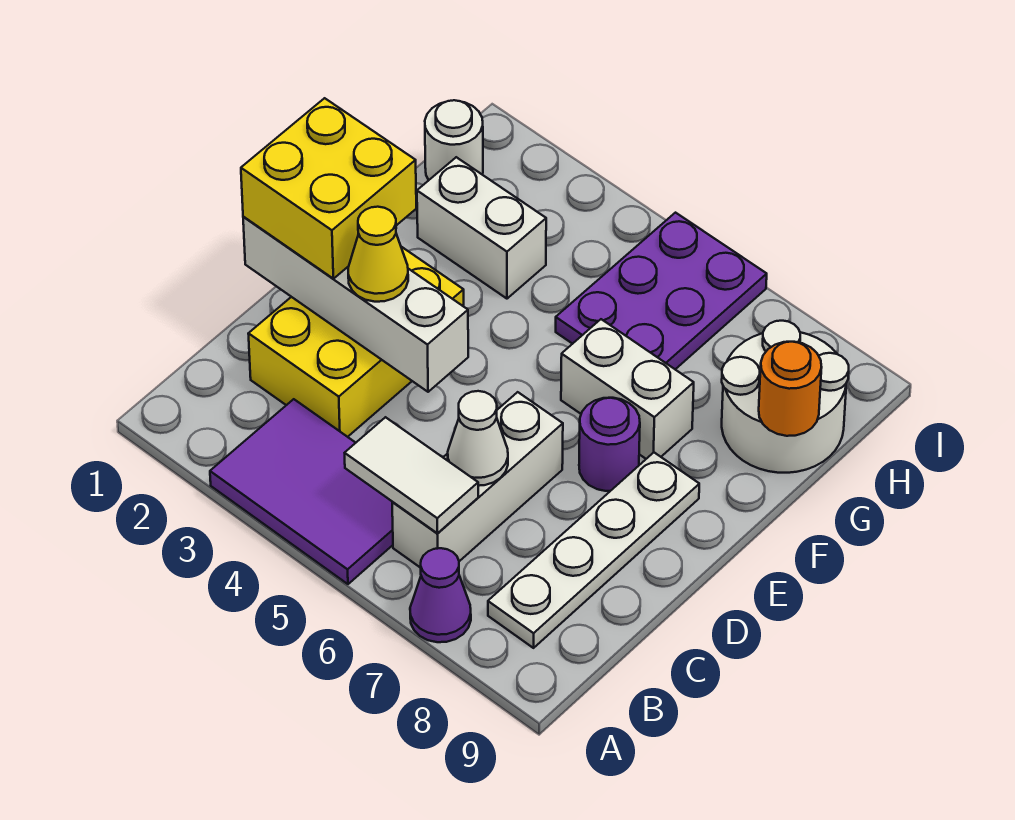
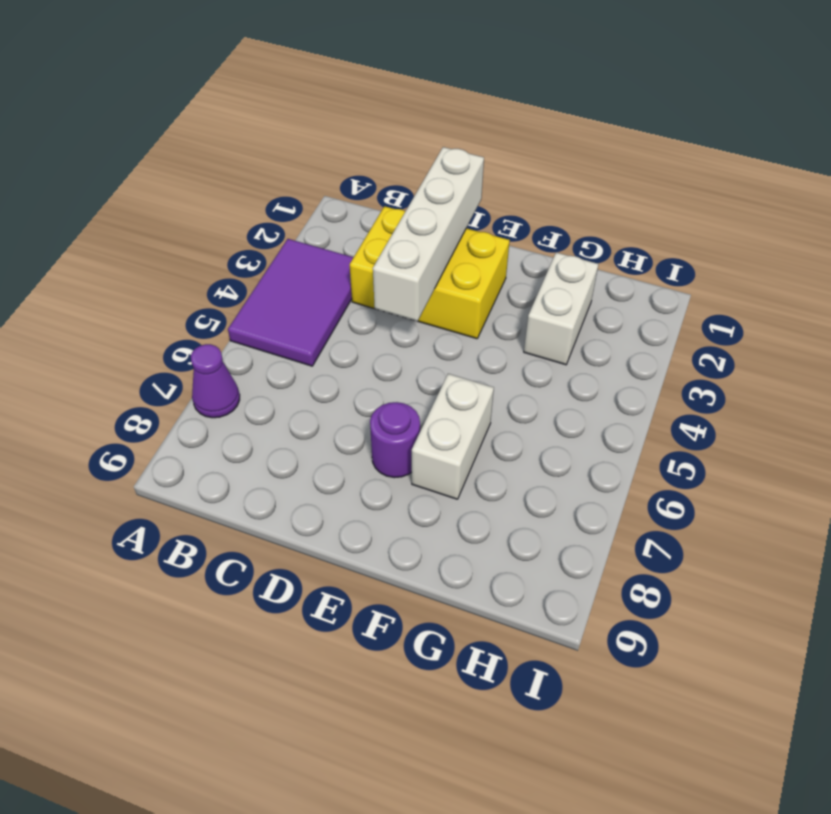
none -> white 1x3 brick [392,392,563,568]
none -> white 1x4 plate [488,453,699,648]
none -> purple 2x3 plate [556,213,767,369]

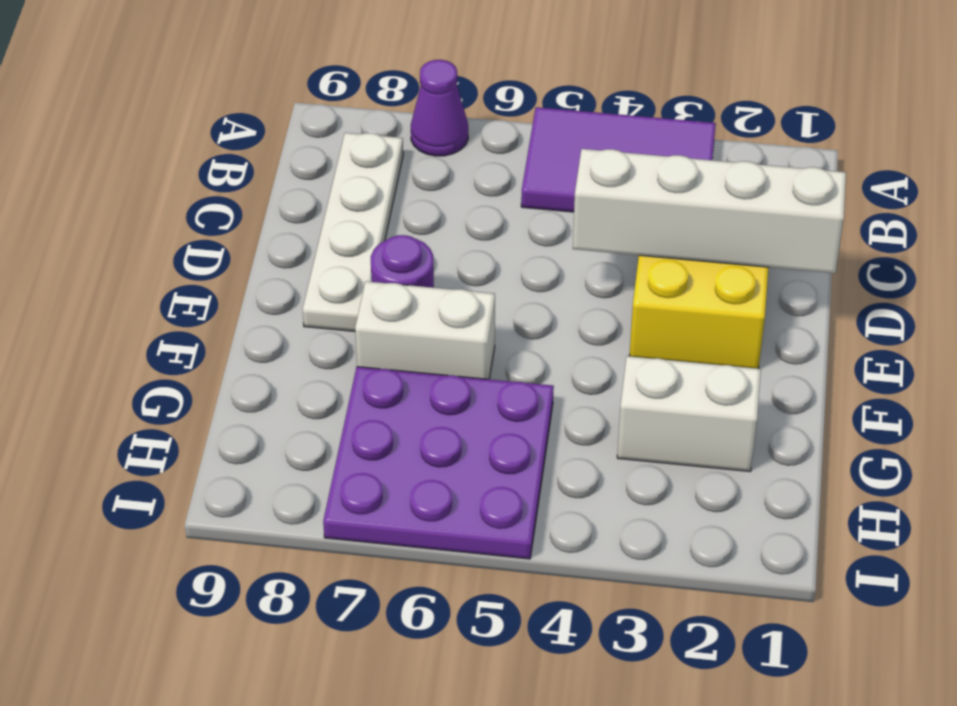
purple 3x3 plate [323,367,554,559] -> purple 2x3 plate [556,213,767,369]
none -> white 1x3 brick [392,392,563,568]
none -> white 2x2 round brick [722,321,849,473]
none -> white 1x1 round brick [425,100,483,180]

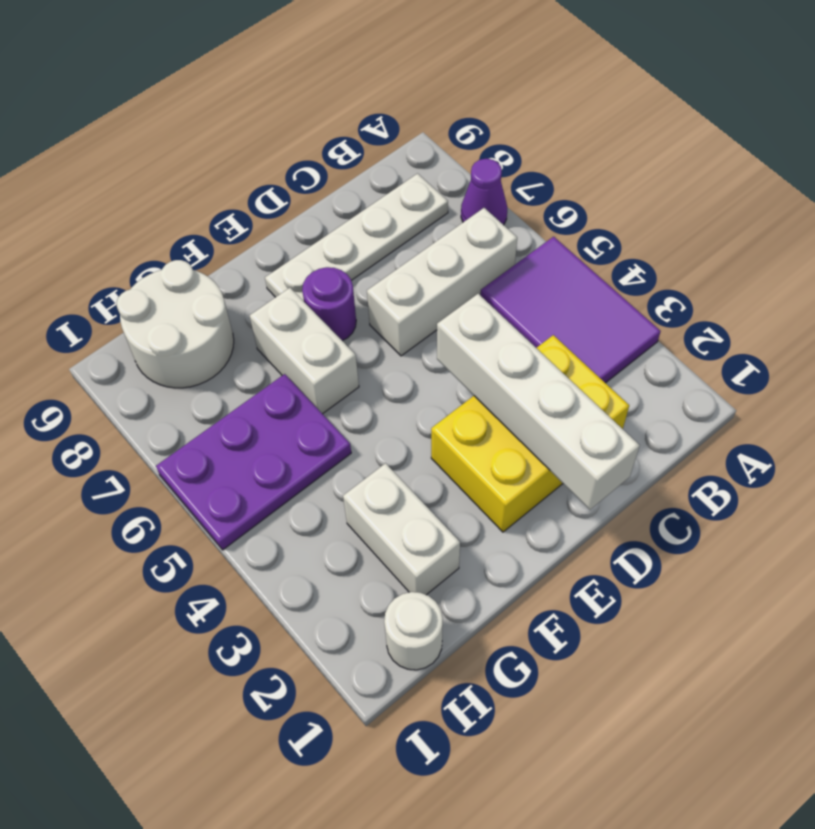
none -> white 1x2 tile [345,417,478,533]
none -> white 1x1 cone [448,391,508,486]
none -> orange 1x1 round brick [759,342,822,436]

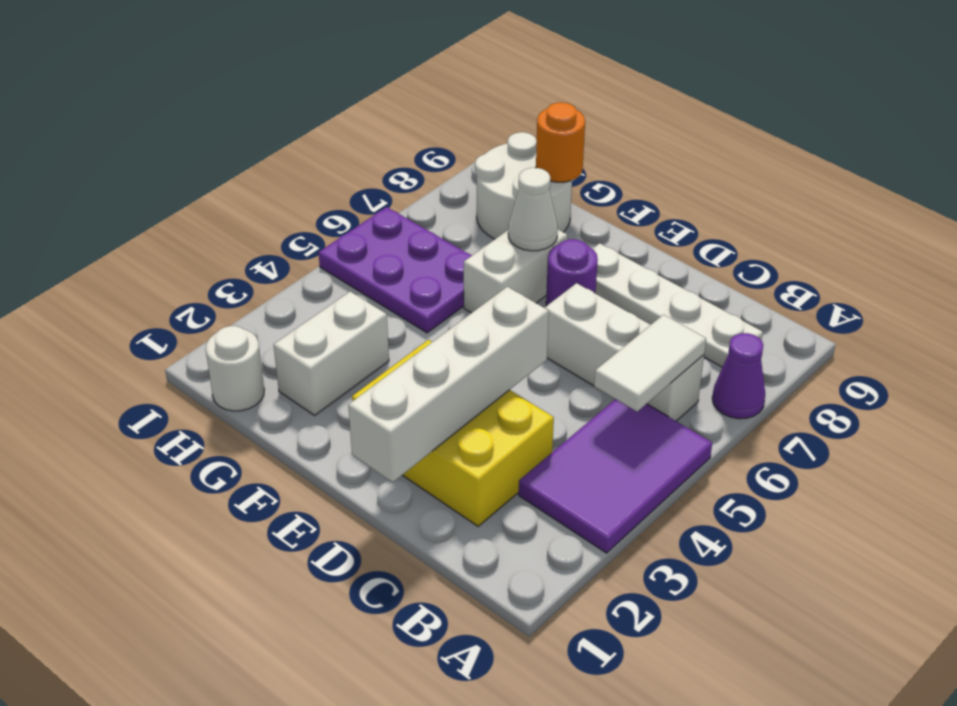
white 1x1 cone [508,168,558,251] -> white 1x1 cone moved to [448,391,508,486]
none -> yellow 2x2 brick [241,98,416,279]
none -> yellow 1x1 cone [348,207,408,302]

